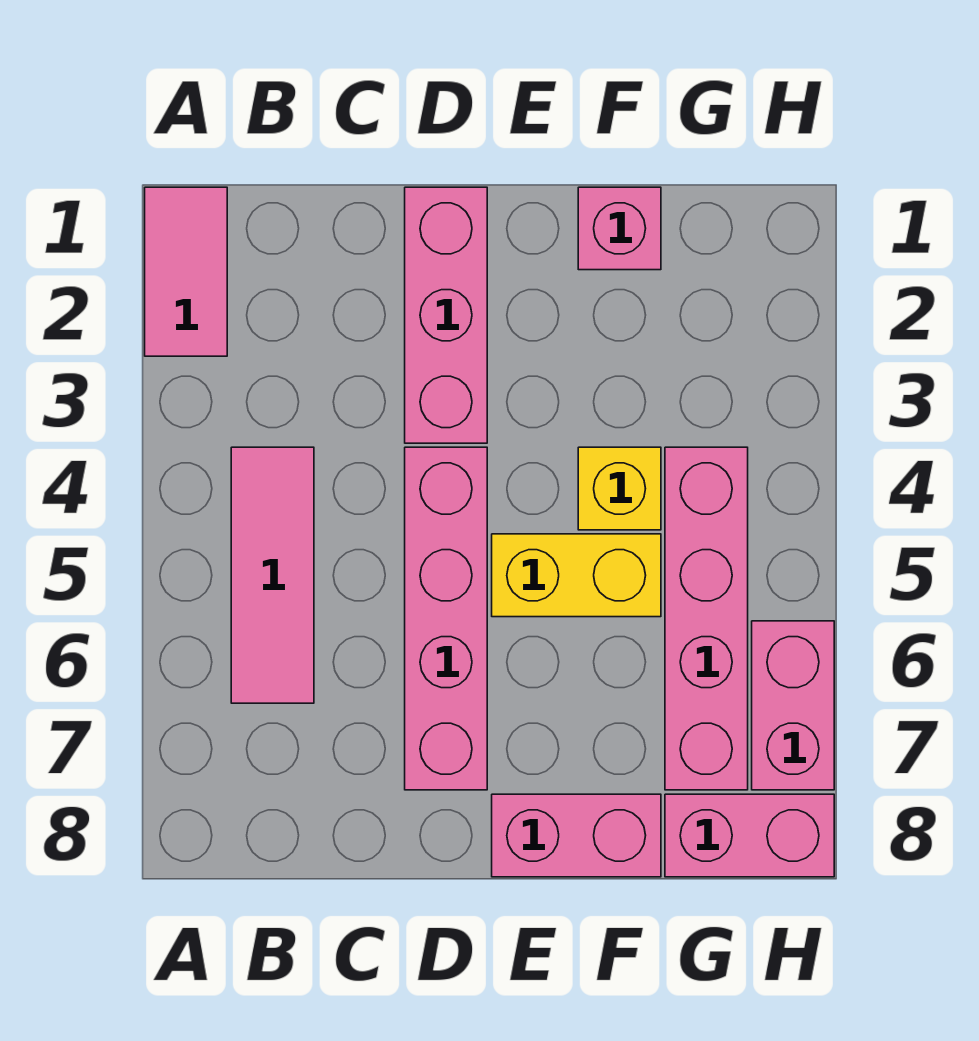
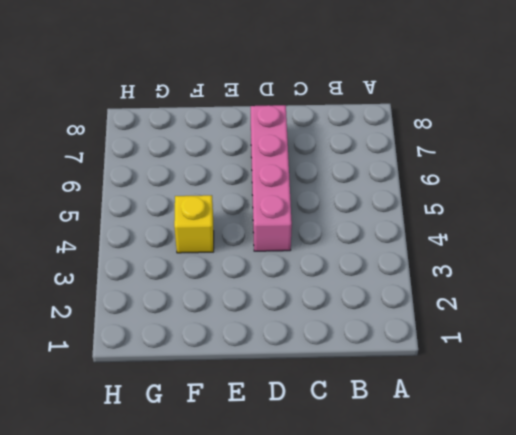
none -> pink 1x2 tile [145,187,227,356]
none -> pink 1x3 tile [231,447,314,703]

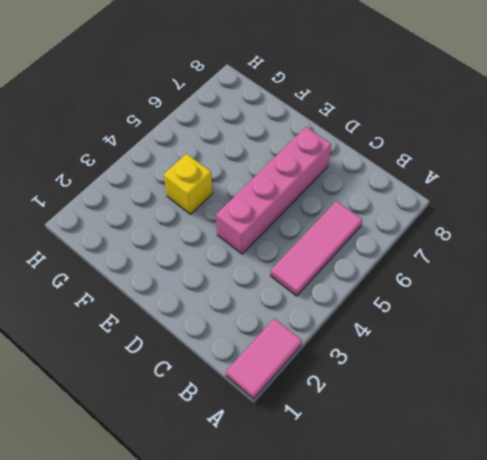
none -> pink 1x3 brick [405,187,487,443]
none -> yellow 1x2 brick [492,534,661,617]

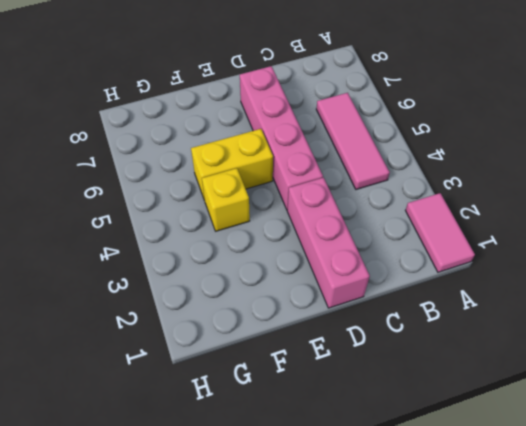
none -> pink 1x2 brick [492,794,661,877]
none -> pink 1x1 brick [578,187,661,270]

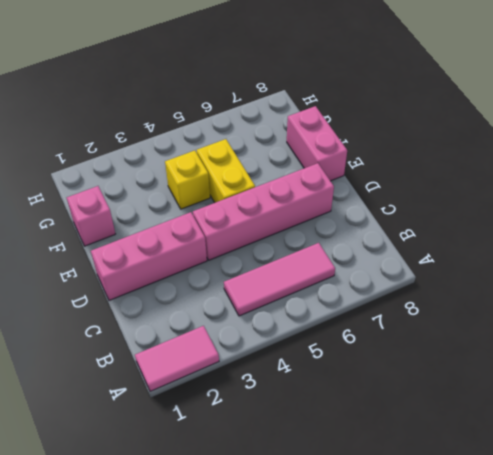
none -> pink 1x4 brick [665,447,748,790]
none -> pink 1x2 brick [665,794,834,877]

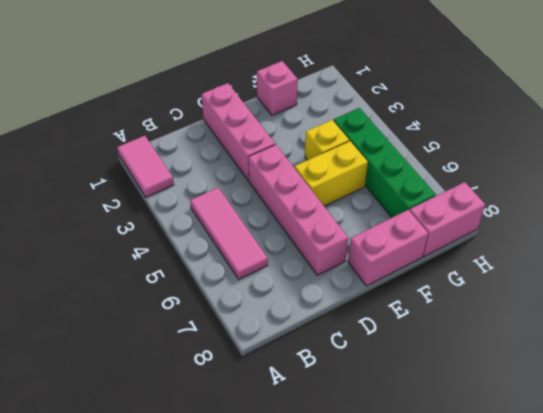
green 1x4 brick [334,108,436,217] -> pink 1x4 brick [665,447,748,790]
none -> pink 1x2 brick [752,621,834,790]

